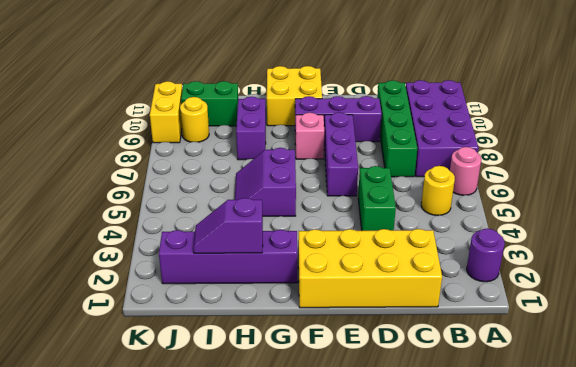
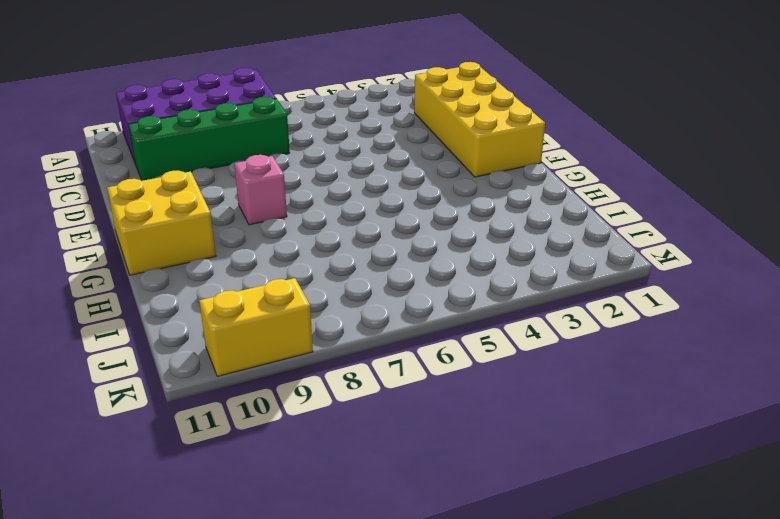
none -> purple 1x1 round brick [467,228,505,282]
none -> pink 1x1 round brick [450,147,481,195]
none -> yellow 1x1 round brick [421,166,455,216]

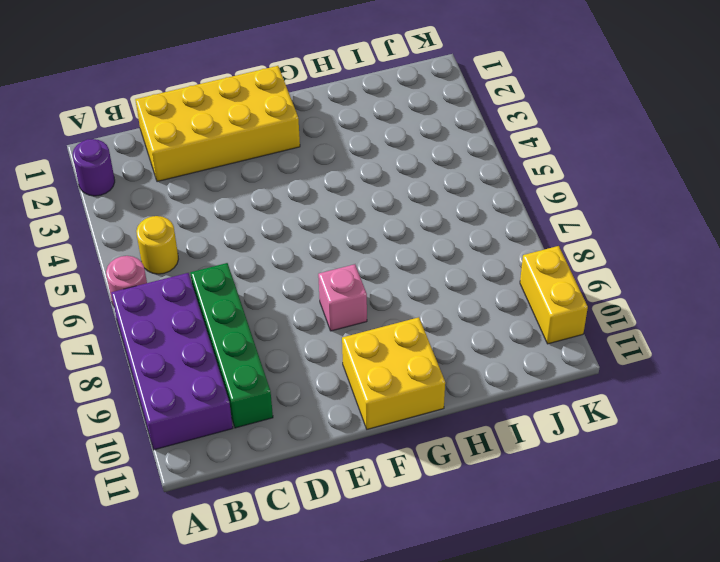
none -> green 1x2 brick [358,166,396,231]
none -> purple 1x3 brick [295,96,382,142]
none -> purple 1x3 brick [324,112,358,196]

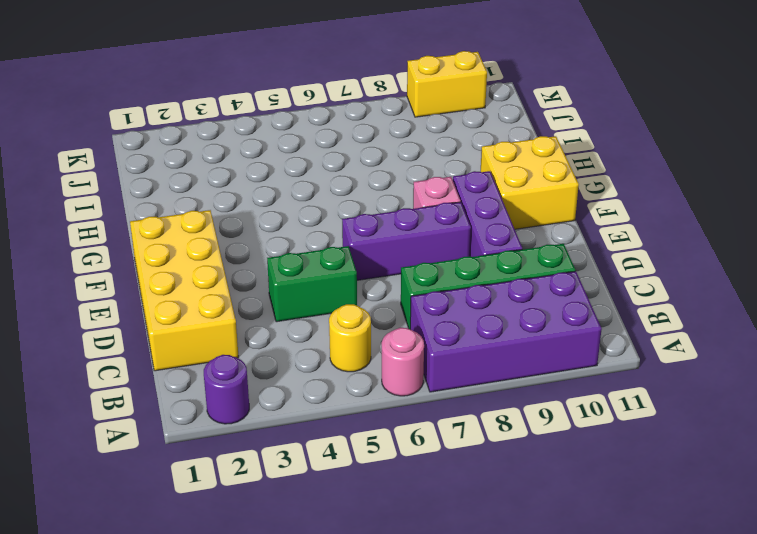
none -> purple 1x4 brick [159,230,297,284]
none -> purple 2x2 slope [235,148,296,216]
none -> purple 1x2 brick [236,97,266,160]

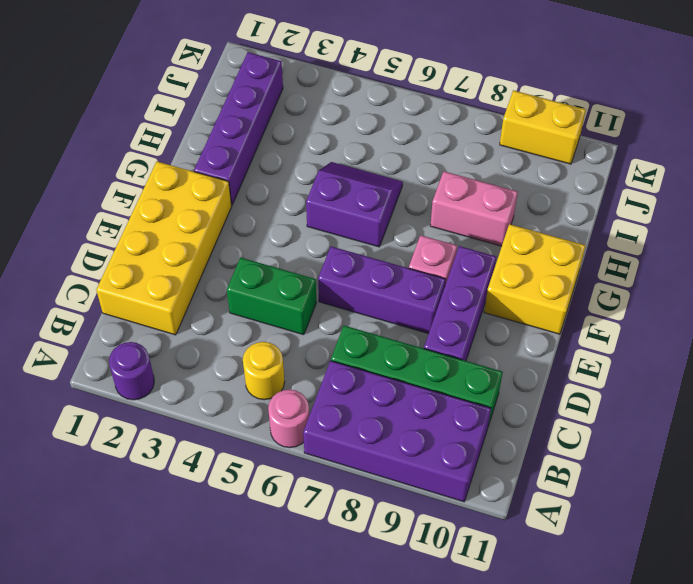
pink 1x2 brick [430,171,518,246] -> purple 1x2 brick [236,97,266,160]
none -> green 1x2 brick [181,81,238,126]
none -> yellow 1x1 round brick [180,97,209,142]
none -> purple 1x2 slope [193,198,263,253]

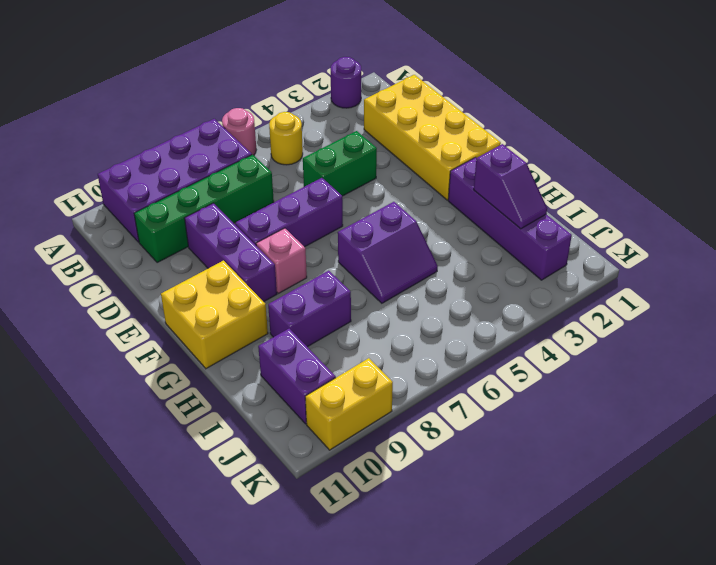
purple 1x2 brick [258,329,336,424] -> green 1x2 brick [181,81,238,126]
none -> yellow 1x1 round brick [180,97,209,142]

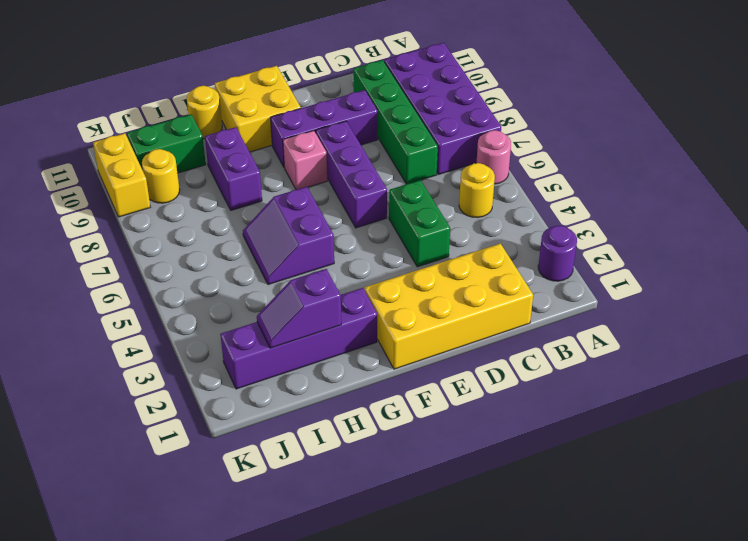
yellow 1x1 round brick [187,86,222,139] -> none

